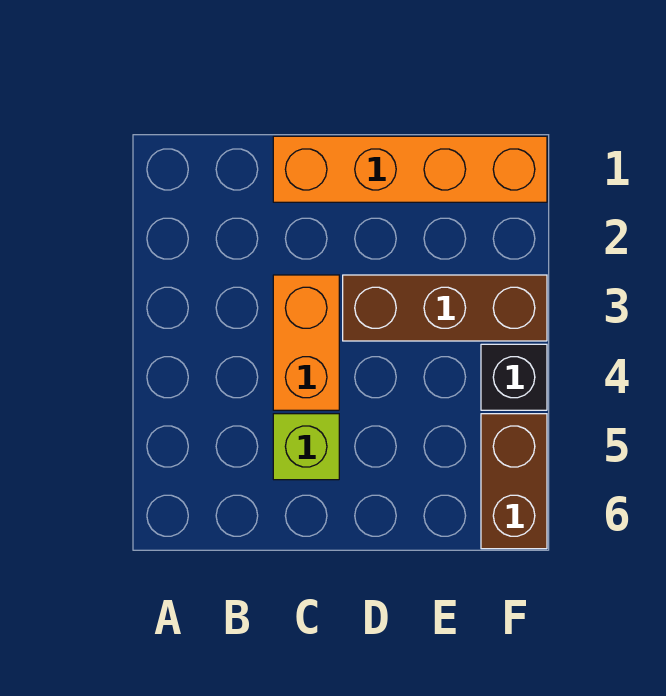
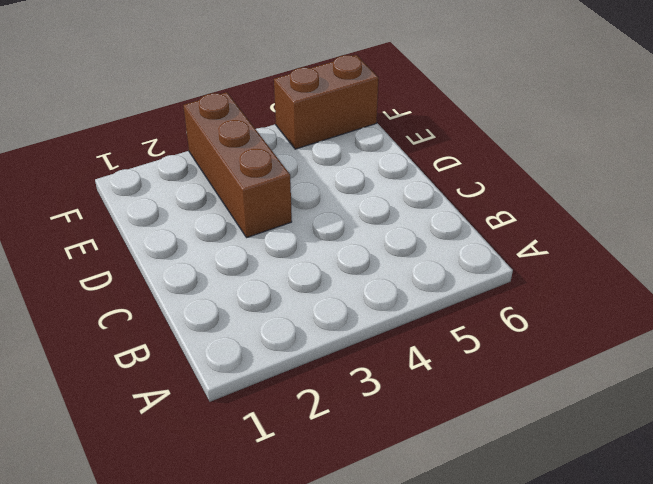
none -> orange 1x4 brick [273,136,547,202]
none -> orange 1x2 brick [273,275,339,410]

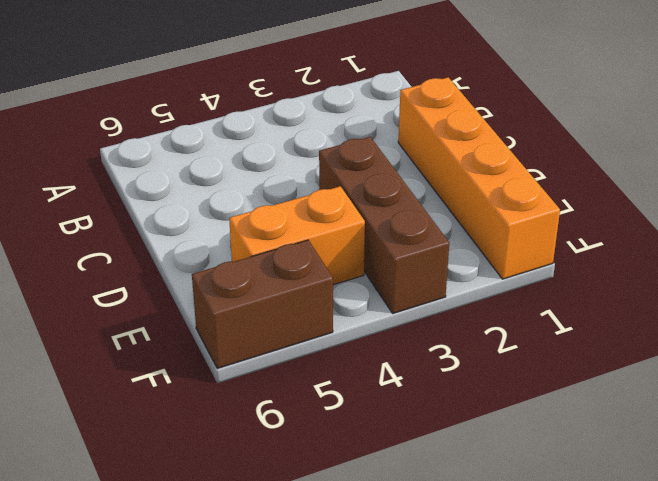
orange 1x2 brick [229,186,365,285] -> orange 1x2 brick moved to [273,275,339,410]
none -> lime 1x1 brick [273,414,339,480]
none -> black 1x1 brick [481,344,547,410]

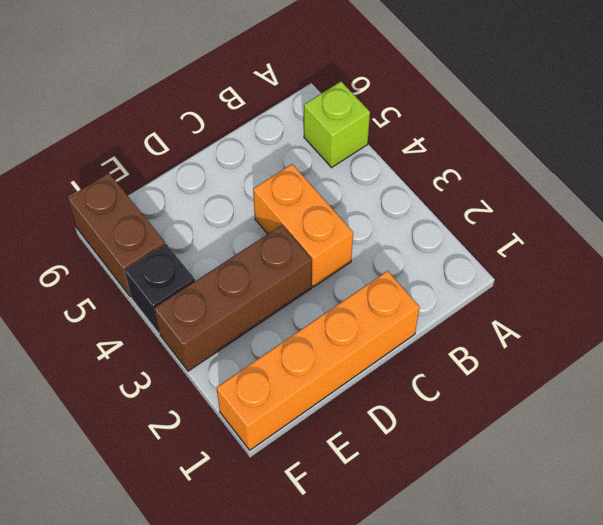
lime 1x1 brick [304,82,370,167] -> lime 1x1 brick moved to [273,414,339,480]

